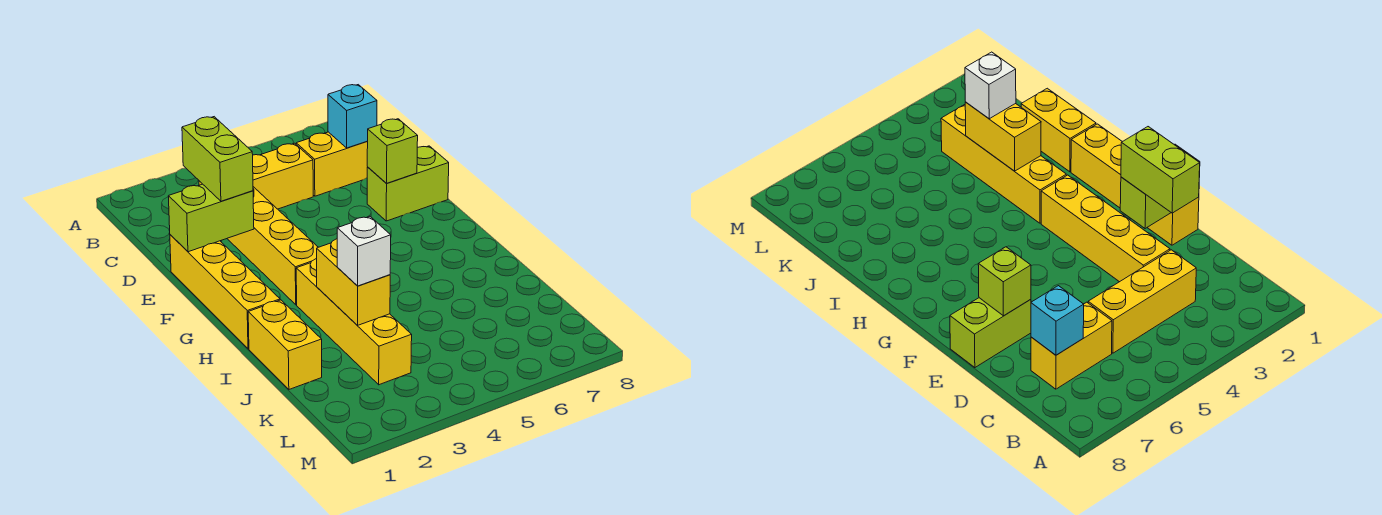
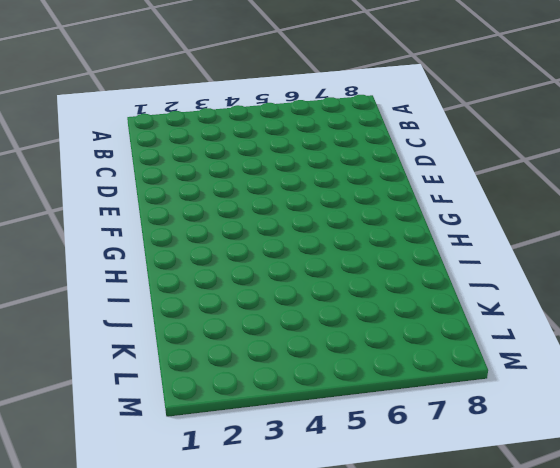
none -> yellow 1x3 brick [199,143,313,209]
none -> yellow 1x2 brick [296,132,368,196]
none -> yellow 1x4 brick [227,187,318,305]

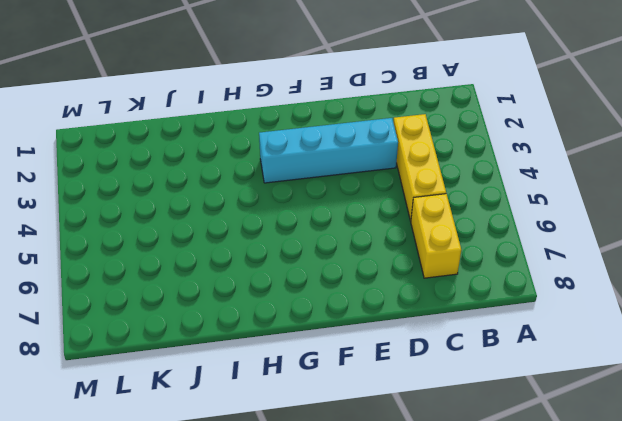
cyan 1x4 brick [259,118,398,183] -> yellow 1x4 brick [227,187,318,305]
none -> yellow 1x4 brick [170,235,280,349]
none -> lime 1x2 brick [367,146,449,221]
none -> yellow 1x4 brick [296,259,412,385]

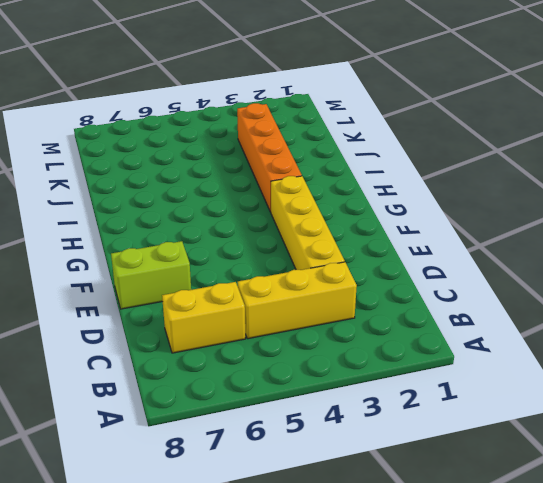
orange 1x4 brick [237,103,302,212] -> yellow 1x4 brick [296,259,412,385]
none -> yellow 1x4 brick [170,235,280,349]
none -> yellow 1x2 brick [248,300,322,389]
none -> cyan 1x1 brick [328,85,377,148]

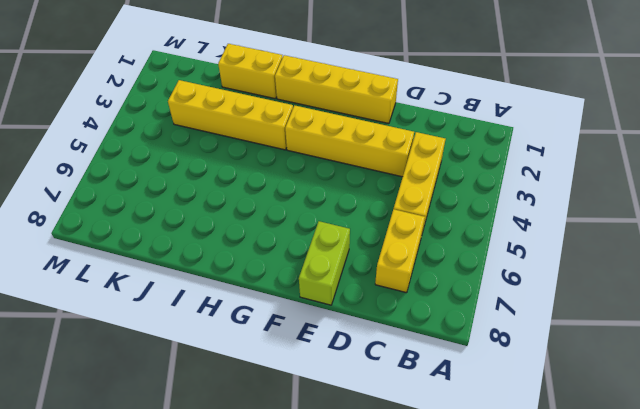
none -> cyan 1x1 brick [328,85,377,148]
none -> lime 1x2 brick [168,184,254,252]
none -> lime 1x1 brick [367,119,418,183]

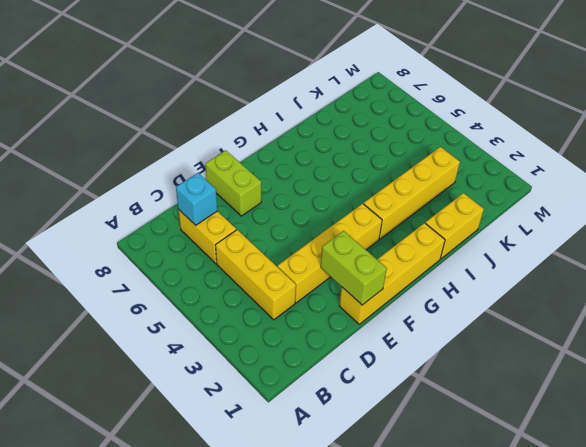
none -> lime 1x1 brick [367,119,418,183]
none -> yellow 1x2 brick [317,239,390,325]
none -> lime 1x2 brick [182,117,253,201]

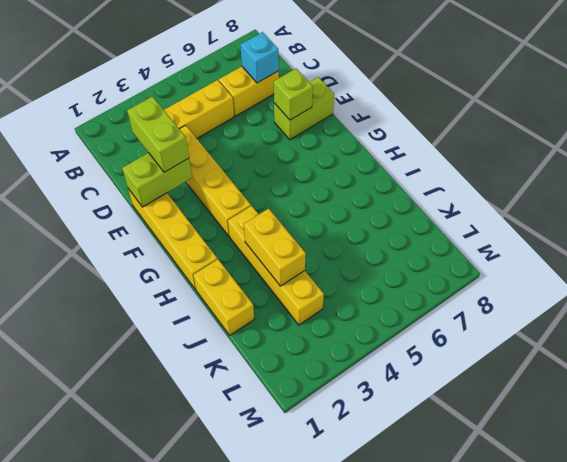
none -> white 1x1 brick [337,217,391,286]

